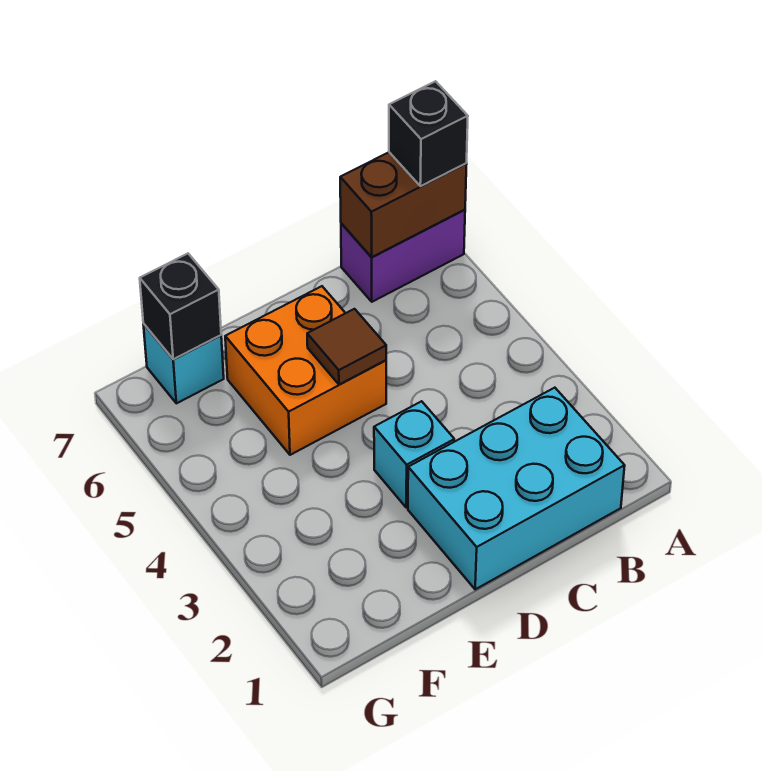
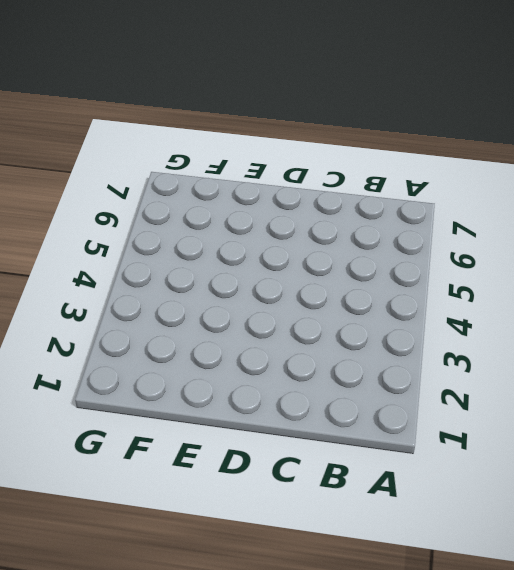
none -> purple 1x2 brick [341,210,465,302]
none -> cyan 2x3 brick [408,388,625,589]

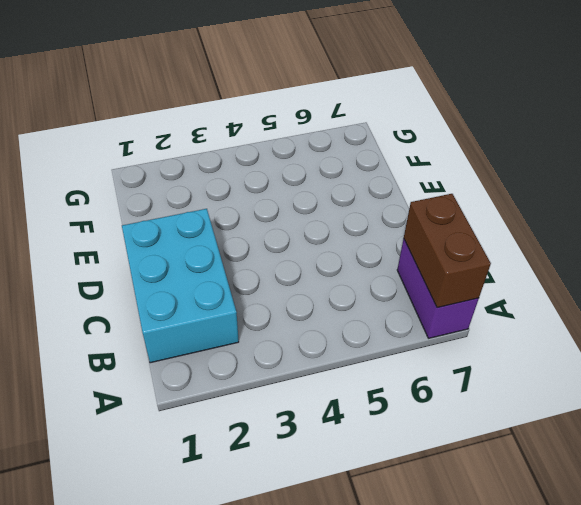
none -> cyan 1x1 brick [374,401,454,508]
none -> orange 2x2 brick [225,286,386,455]

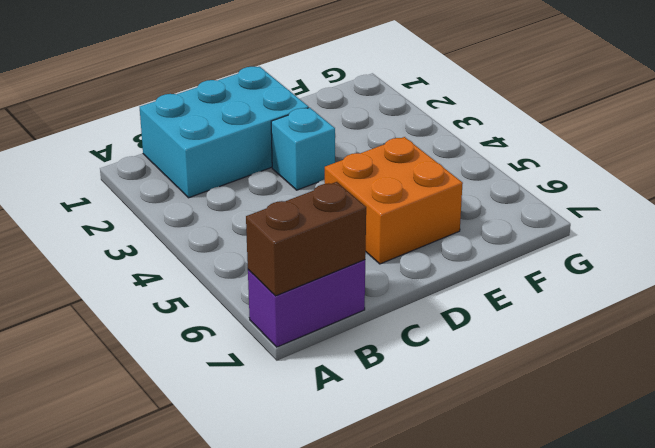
none -> cyan 1x1 brick [143,324,224,403]
none -> brown 1x1 tile [307,309,386,385]

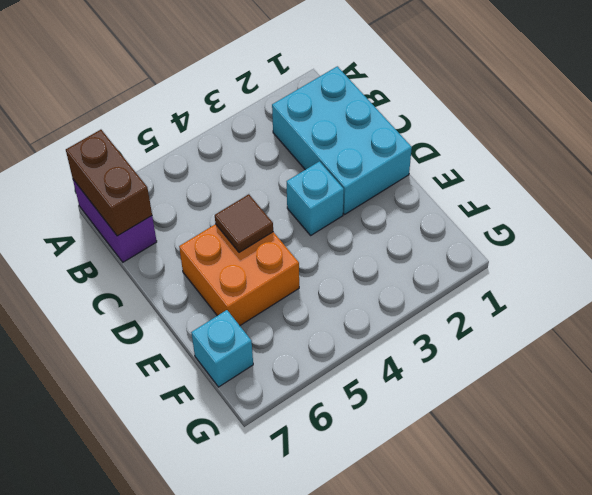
none -> black 1x1 brick [140,254,221,359]
none -> black 1x1 brick [389,81,468,186]

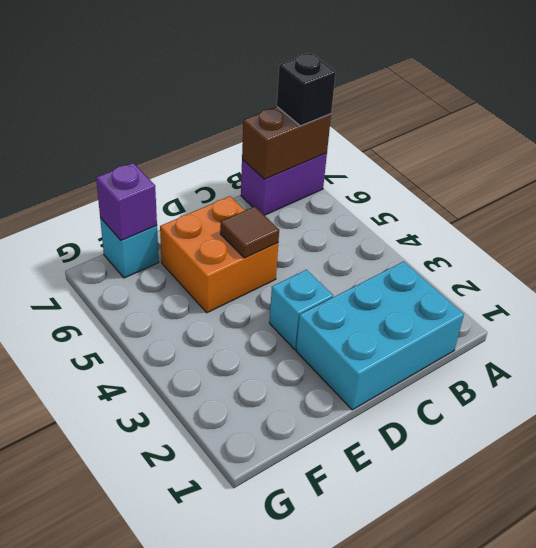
purple 1x1 brick [96,163,157,241] -> black 1x1 brick [140,254,221,359]

